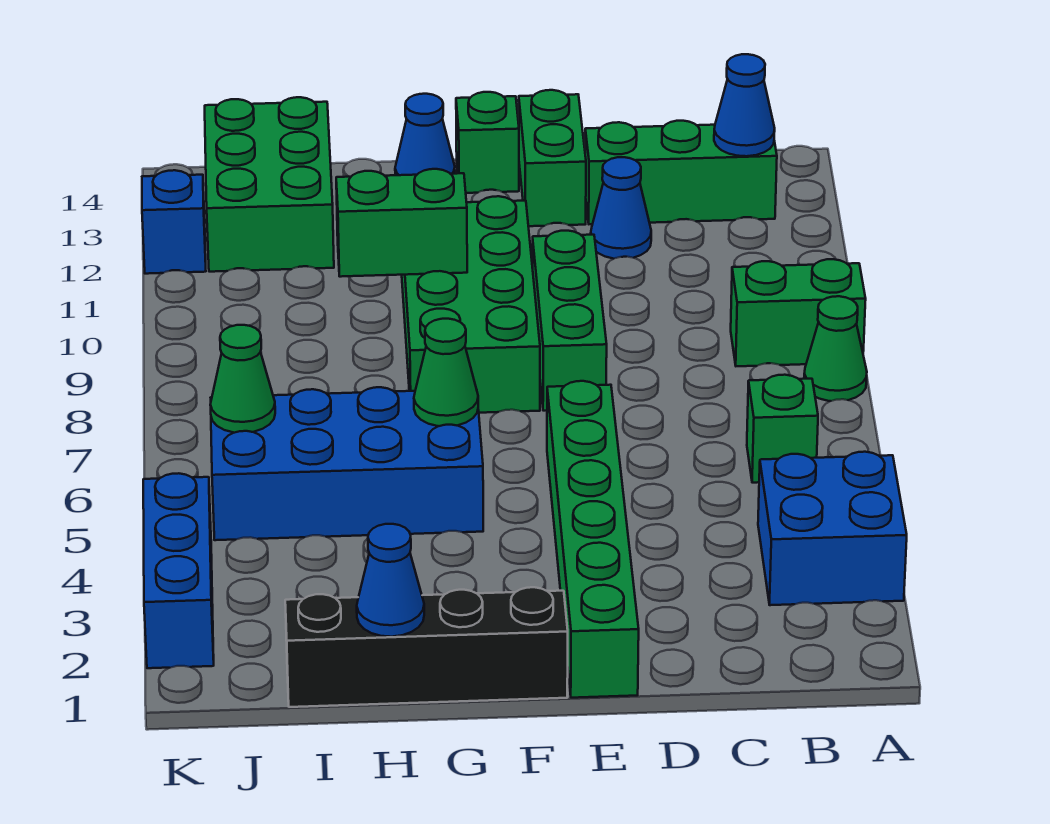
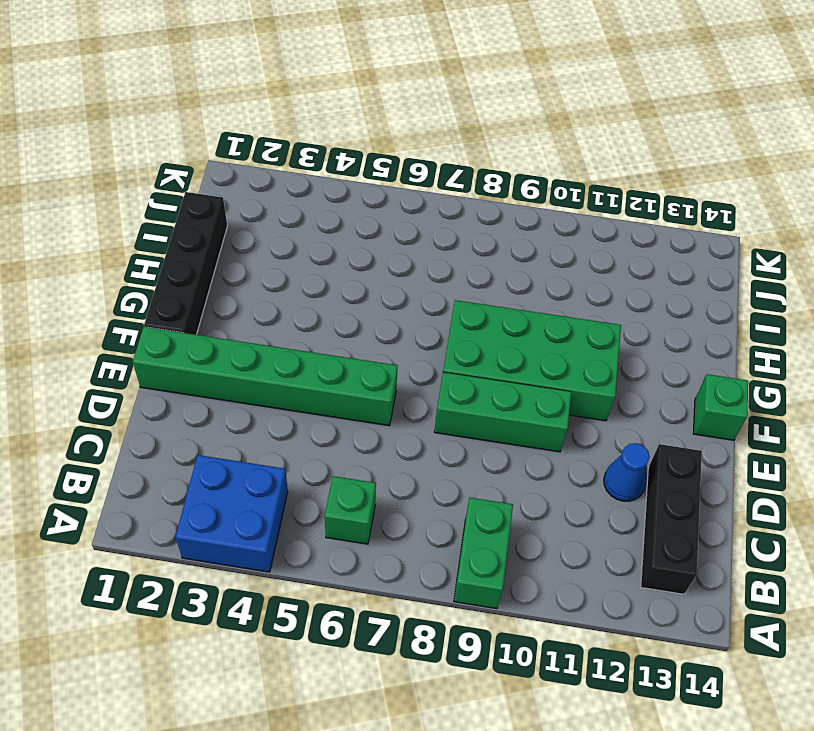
black 1x3 brick [641,444,702,594] -> green 1x3 brick [585,121,777,224]
none -> green 1x1 cone [804,296,867,401]
none -> green 1x2 brick [519,90,586,226]
none -> blue 2x4 brick [211,387,483,540]

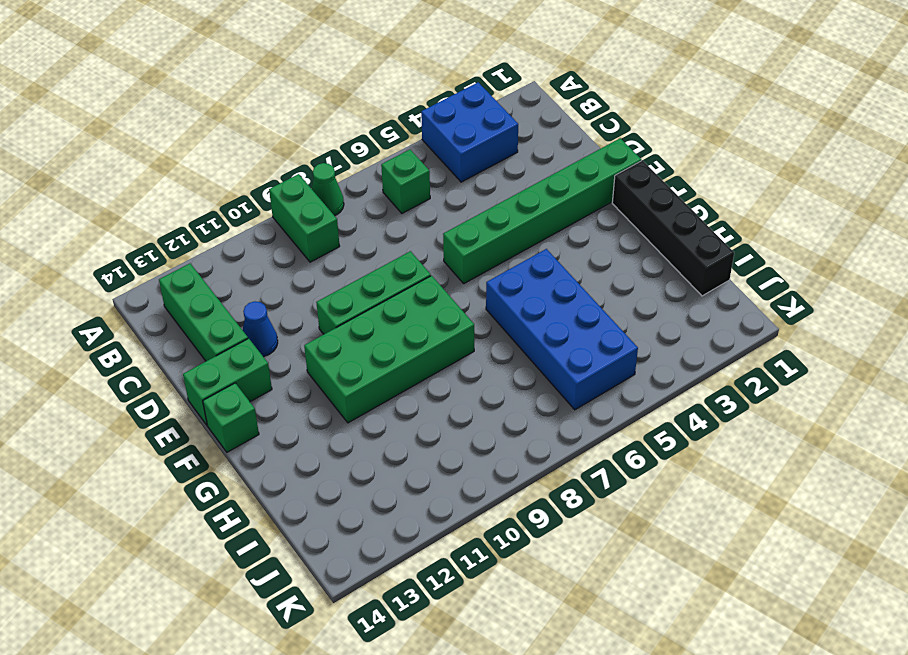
none -> blue 1x1 cone [395,94,455,175]
none -> green 2x3 brick [205,97,334,272]
none -> blue 1x3 brick [143,473,214,668]

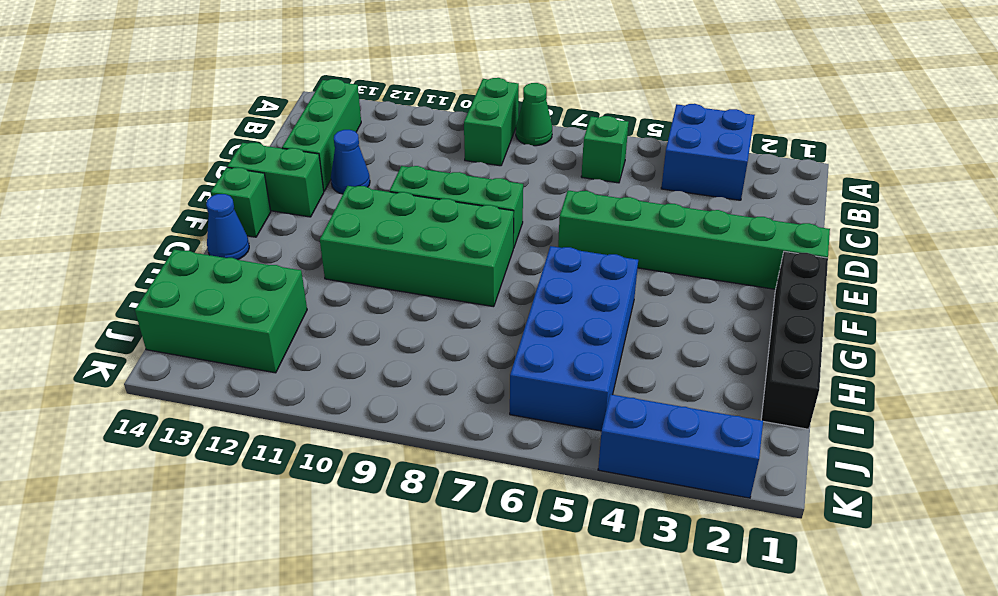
none -> blue 1x1 brick [142,170,206,274]
none -> blue 1x1 cone [714,54,775,156]
none -> green 1x1 cone [414,319,478,426]

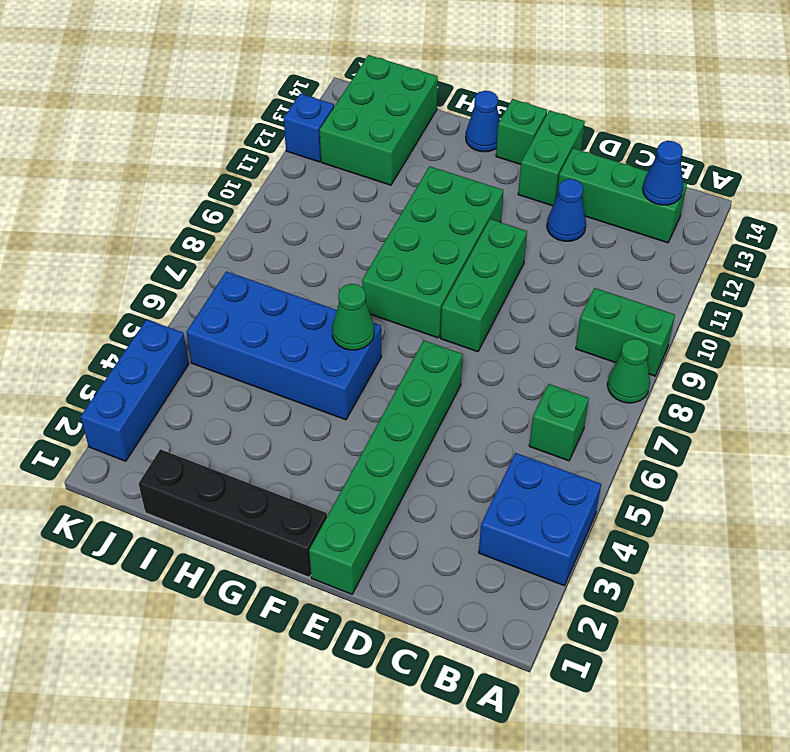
none -> green 1x2 brick [336,169,467,277]
none -> blue 1x1 cone [357,524,424,637]
none -> green 1x1 cone [210,325,275,433]

